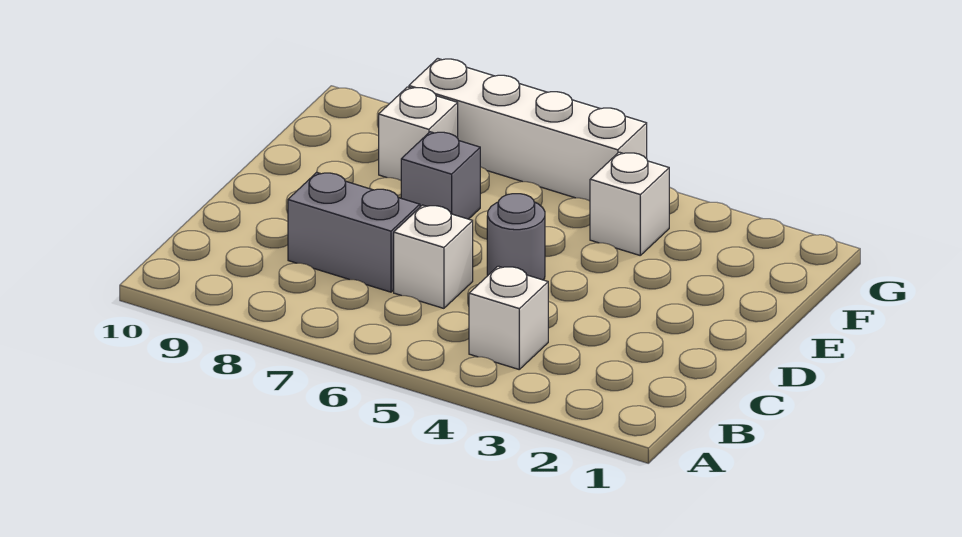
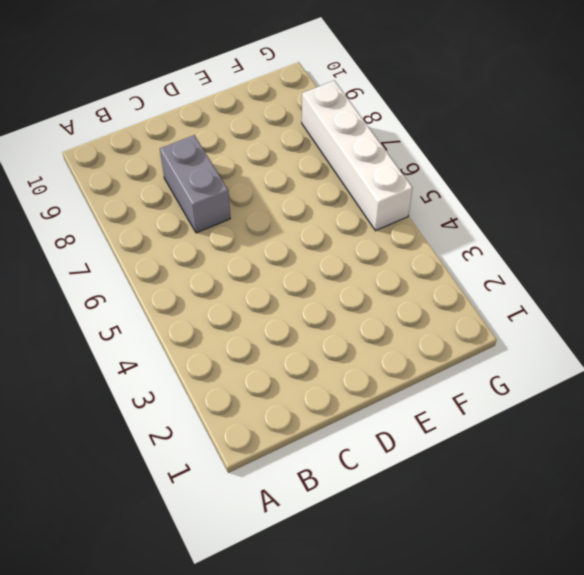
none -> white 1x1 brick [469,266,548,369]
none -> white 1x1 brick [394,205,473,308]

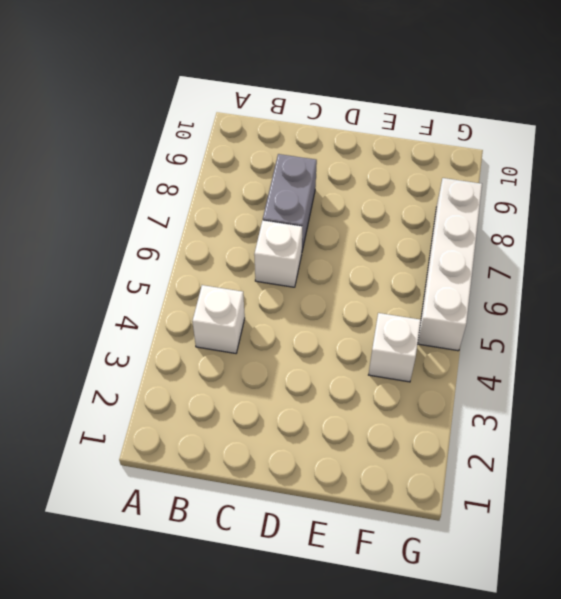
none -> grey 1x1 round brick [487,194,545,280]
none -> grey 1x1 brick [401,132,480,219]

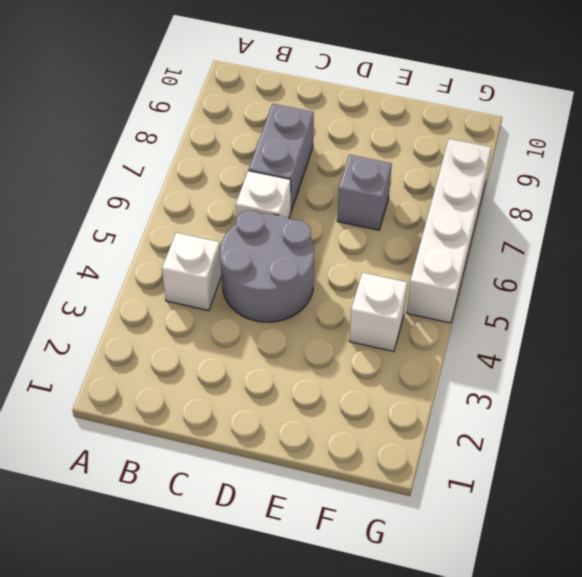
grey 2x2 round brick [220,211,314,322] -> grey 1x1 round brick [487,194,545,280]
none -> white 1x1 brick [379,87,458,180]

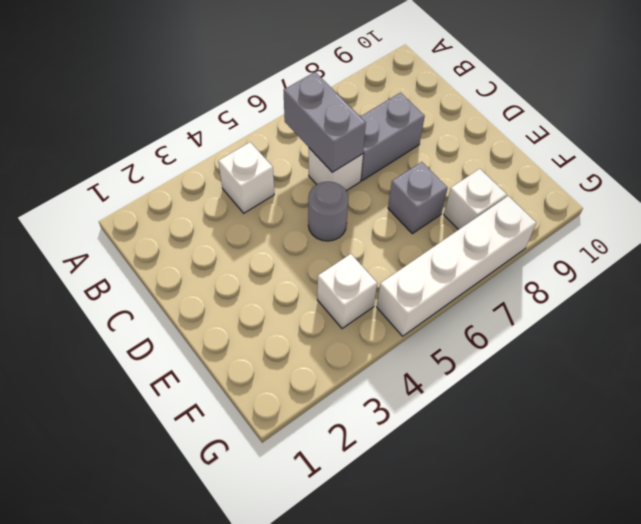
grey 1x2 brick [284,72,366,172] -> none

